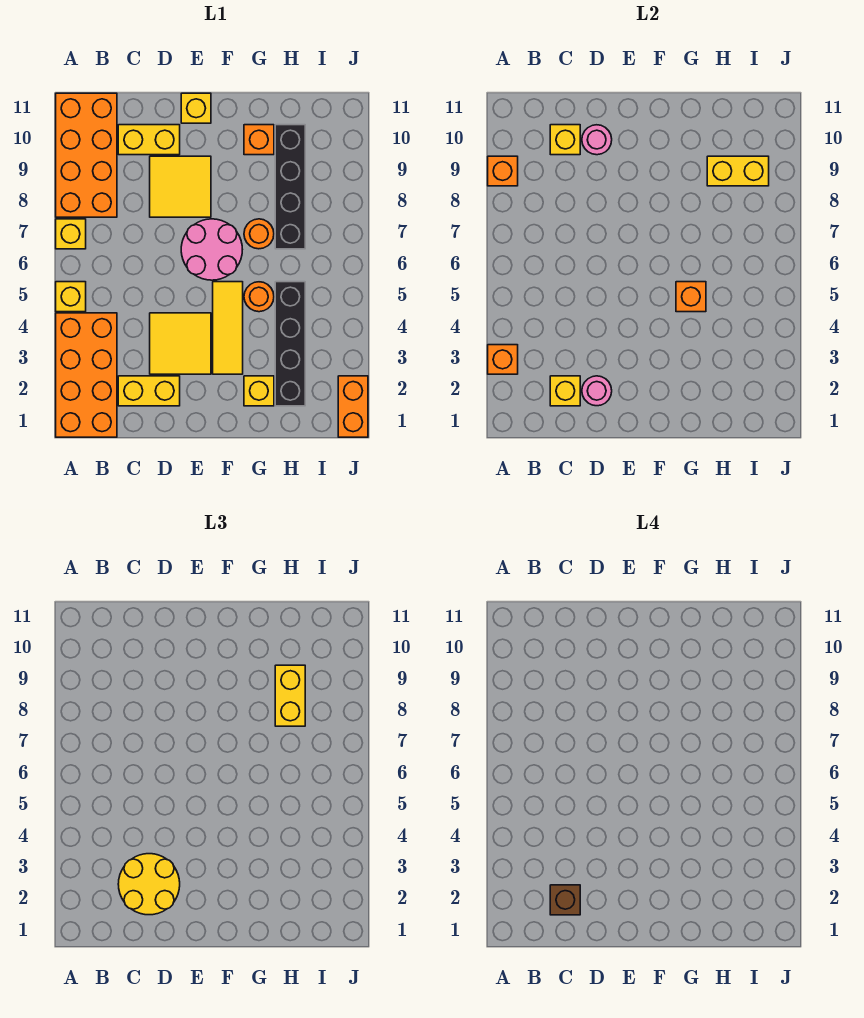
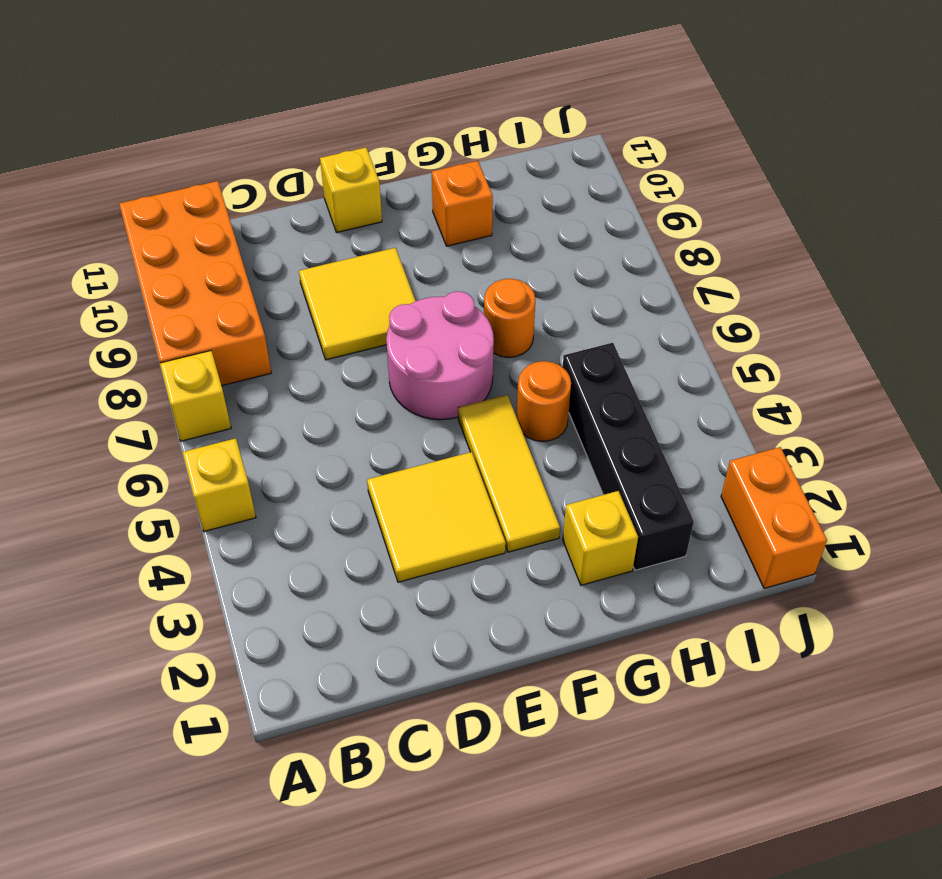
none -> orange 2x4 brick [56,313,117,437]
none -> yellow 1x2 brick [118,376,180,406]
none -> yellow 1x2 brick [118,125,180,155]

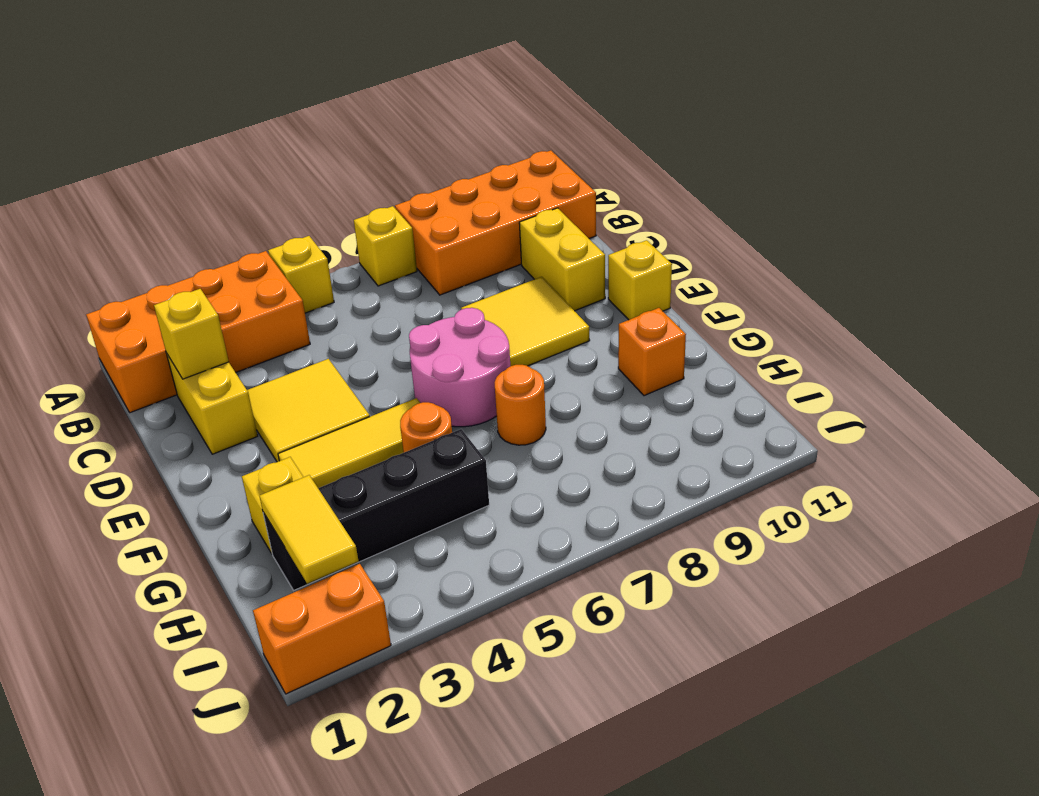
yellow 1x2 tile [260,475,358,584] -> none
none -> black 1x4 brick [275,125,305,249]
none -> orange 1x1 brick [488,345,518,374]
none -> orange 1x1 brick [488,156,518,186]

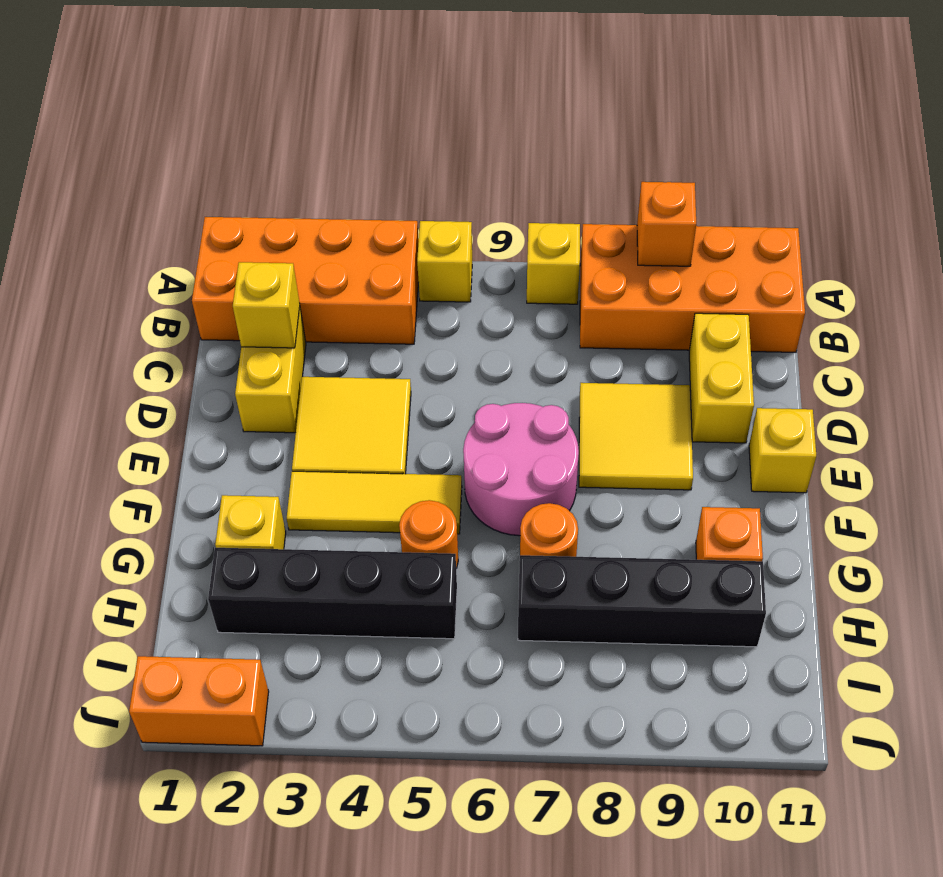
none -> orange 1x1 brick [488,345,518,374]
none -> yellow 1x1 brick [550,125,580,155]
none -> pink 1x1 round brick [582,376,612,406]

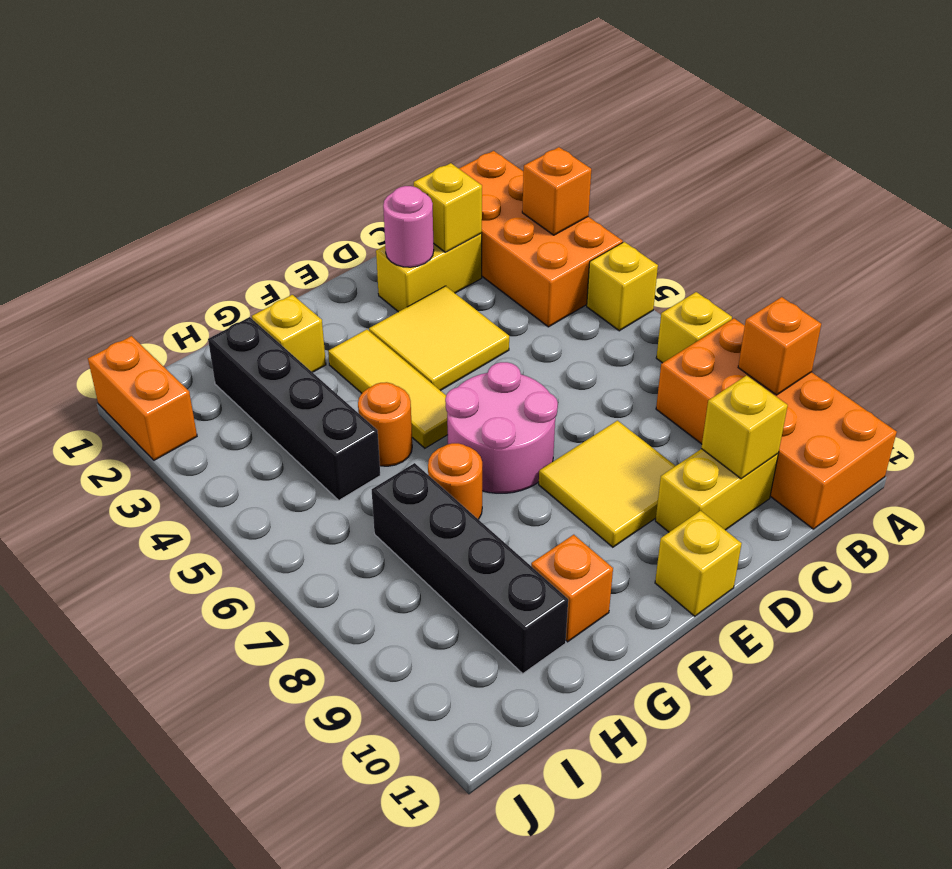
none -> pink 1x1 round brick [582,125,612,155]
none -> orange 1x1 brick [676,282,706,312]
none -> yellow 1x2 brick [707,156,769,186]

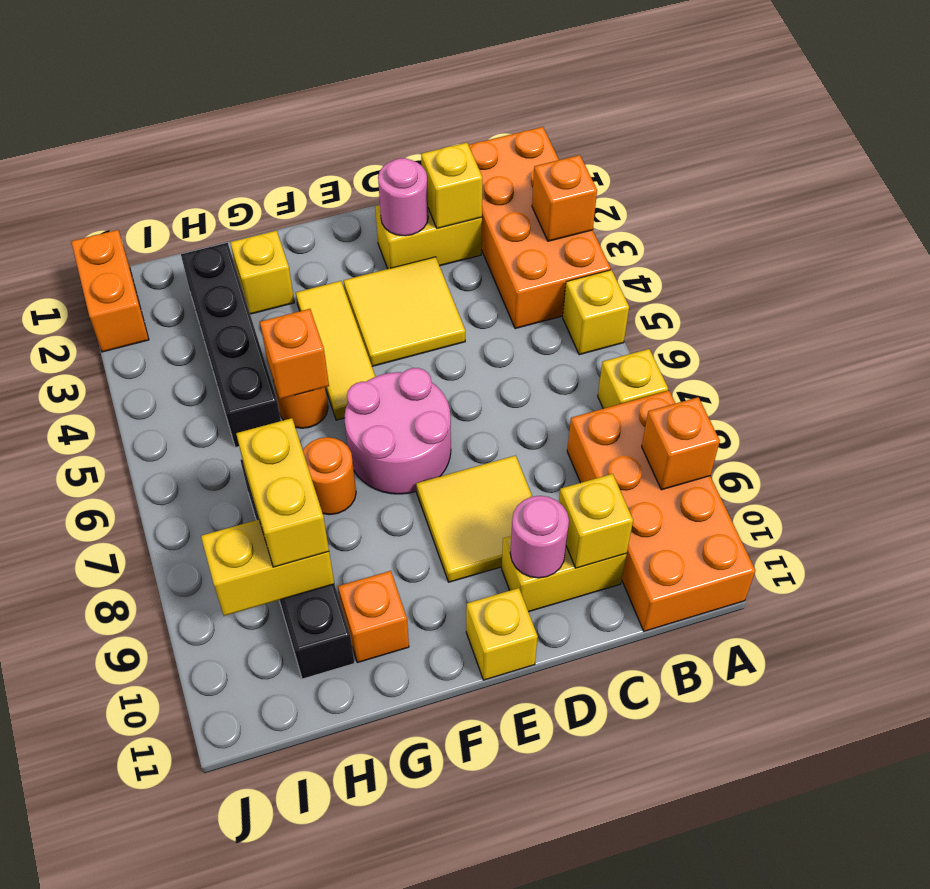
none -> yellow 2x2 round brick [118,854,180,915]
none -> brown 1x1 brick [550,885,580,915]

